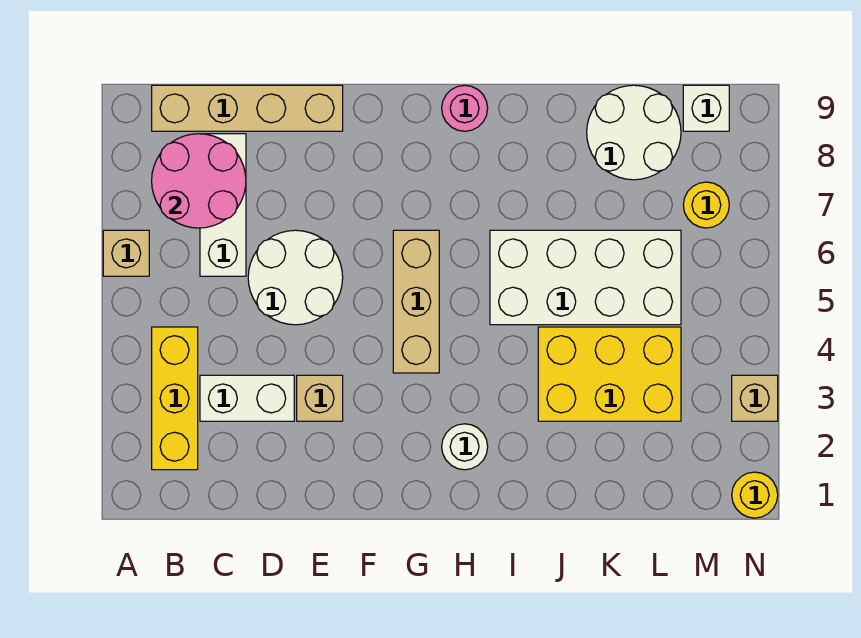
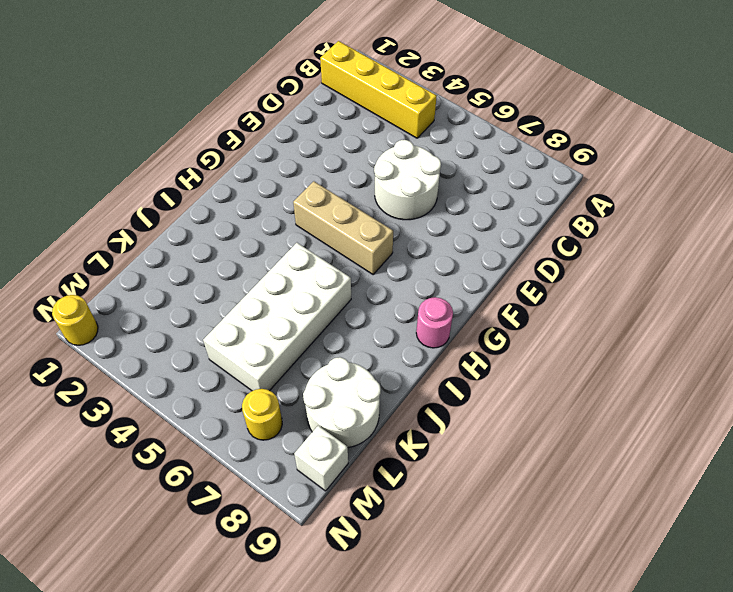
yellow 1x4 brick [320,41,437,138] -> yellow 1x3 brick [152,327,198,470]
none -> tan 1x1 brick [103,230,149,276]
none -> tan 1x4 brick [152,85,343,131]
none -> white 1x2 brick [200,375,294,421]

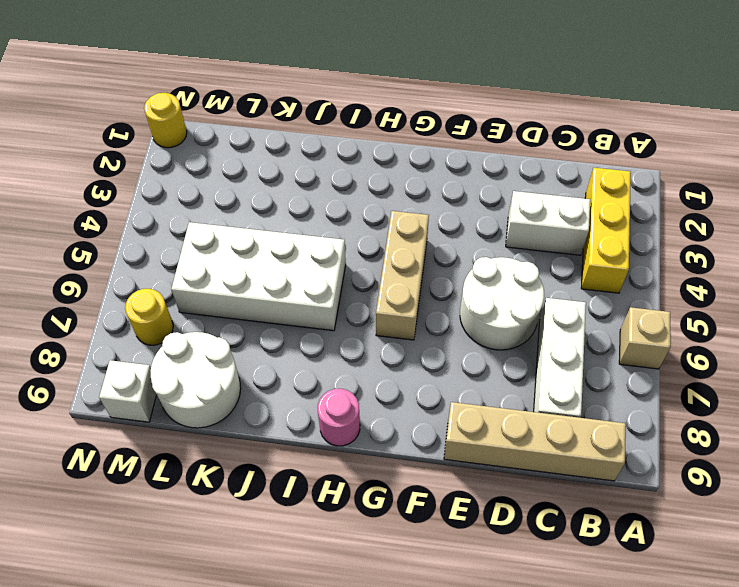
none -> tan 1x1 brick [297,375,343,421]
none -> white 1x1 round brick [442,424,488,470]
none -> yellow 2x3 brick [538,327,681,421]

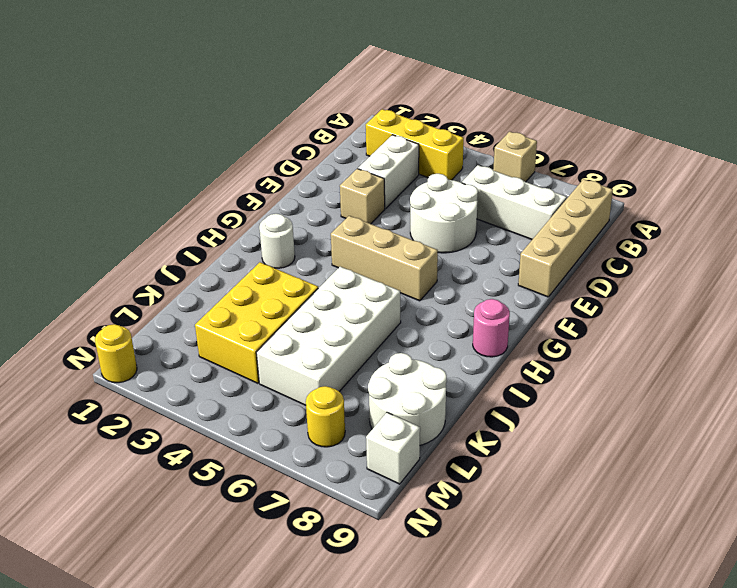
none -> tan 1x1 brick [732,375,778,421]
none -> pink 2x2 round brick [152,134,246,228]

